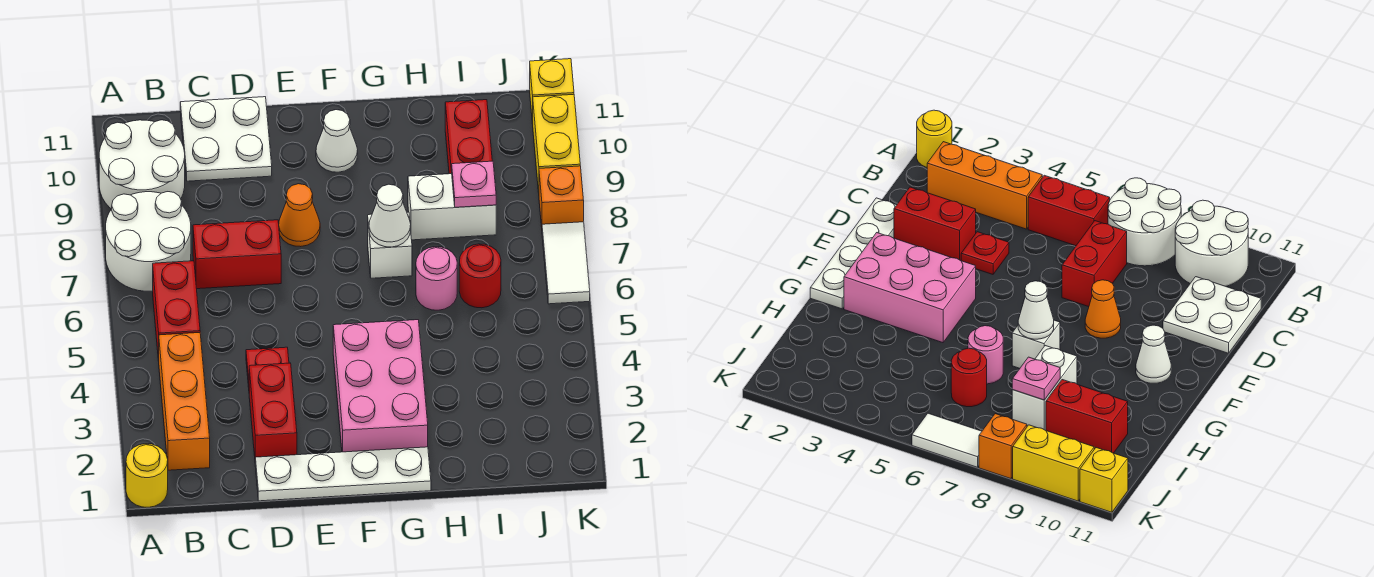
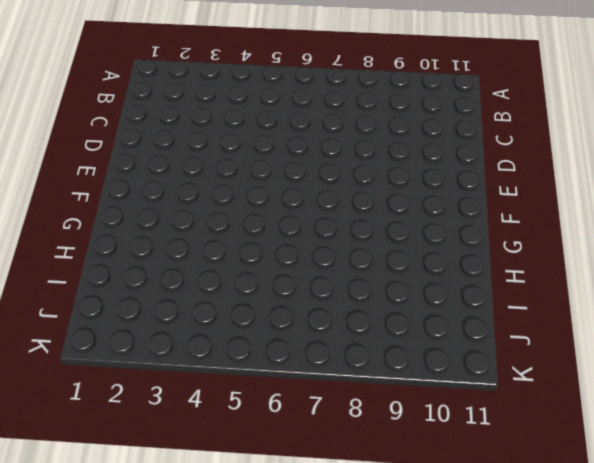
none -> yellow 1x1 round brick [126,444,168,507]
none -> white 2x2 round brick [106,192,191,291]
none -> white 2x2 round brick [99,120,185,209]

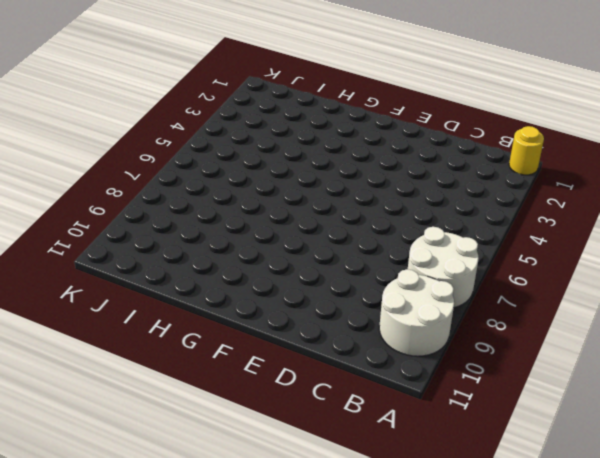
none -> orange 1x3 brick [159,333,210,470]
none -> red 1x2 brick [153,261,200,361]
none -> red 1x2 brick [193,220,281,289]

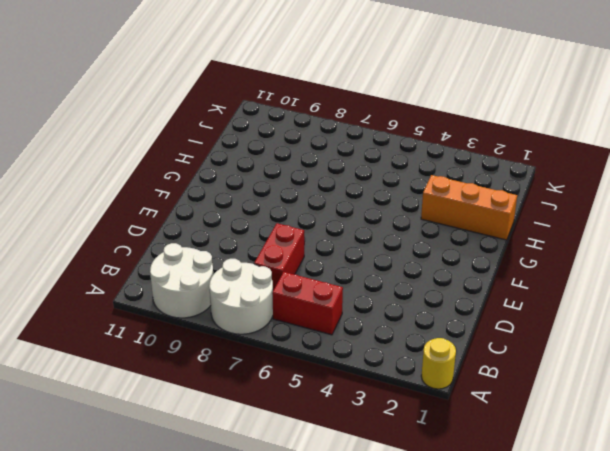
orange 1x3 brick [421,175,517,240] -> orange 1x3 brick moved to [159,333,210,470]
none -> white 2x2 plate [180,97,272,181]
none -> white 1x4 plate [255,447,431,501]
none -> red 1x2 brick [249,363,297,458]

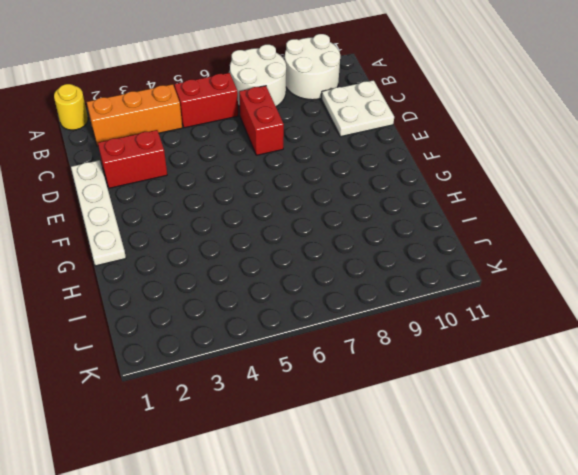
none -> red 1x1 plate [246,347,289,387]
none -> orange 1x1 cone [279,184,320,247]
none -> pink 2x3 brick [333,320,428,452]

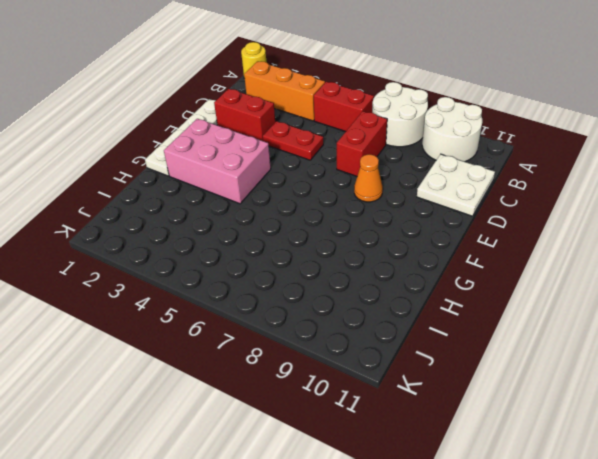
red 1x2 plate [263,121,323,160] -> red 1x1 plate [246,347,289,387]
none -> white 1x1 cone [316,110,358,172]
none -> white 1x1 brick [368,212,412,278]
none -> pink 1x1 round brick [416,247,457,310]

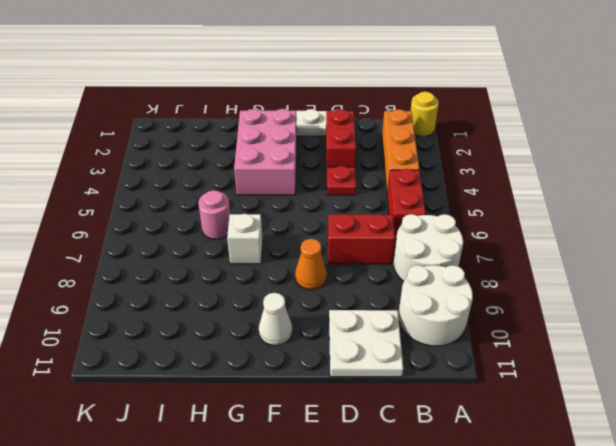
none -> white 1x2 brick [408,174,496,240]
none -> red 1x1 round brick [459,244,501,308]
none -> red 1x2 brick [445,100,492,174]

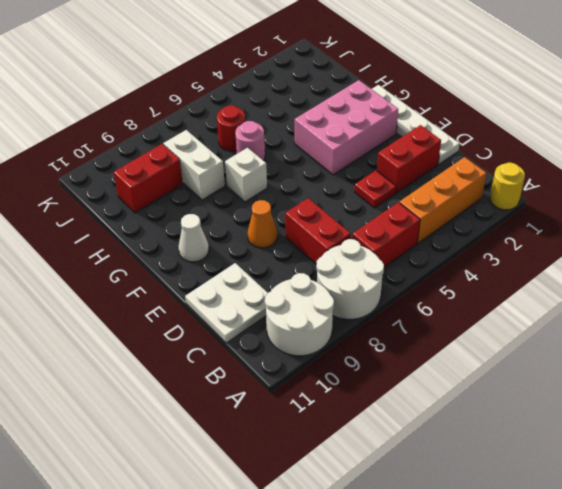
none -> white 1x2 tile [542,222,590,304]
none -> orange 1x1 brick [539,166,584,227]
none -> yellow 1x2 brick [533,94,580,193]

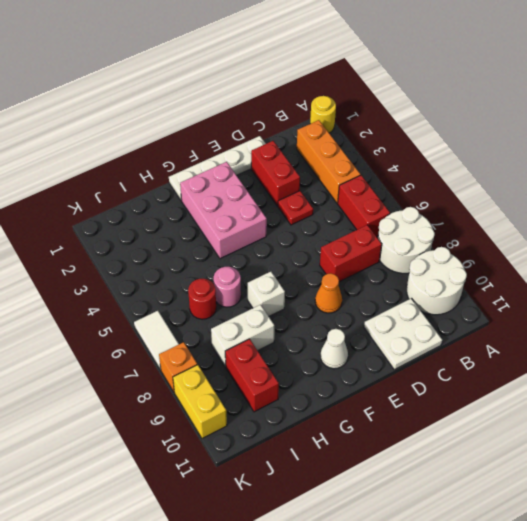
none -> yellow 1x1 brick [530,59,574,124]
none -> white 1x1 cone [369,184,411,247]
none -> pink 1x1 plate [452,161,496,207]

